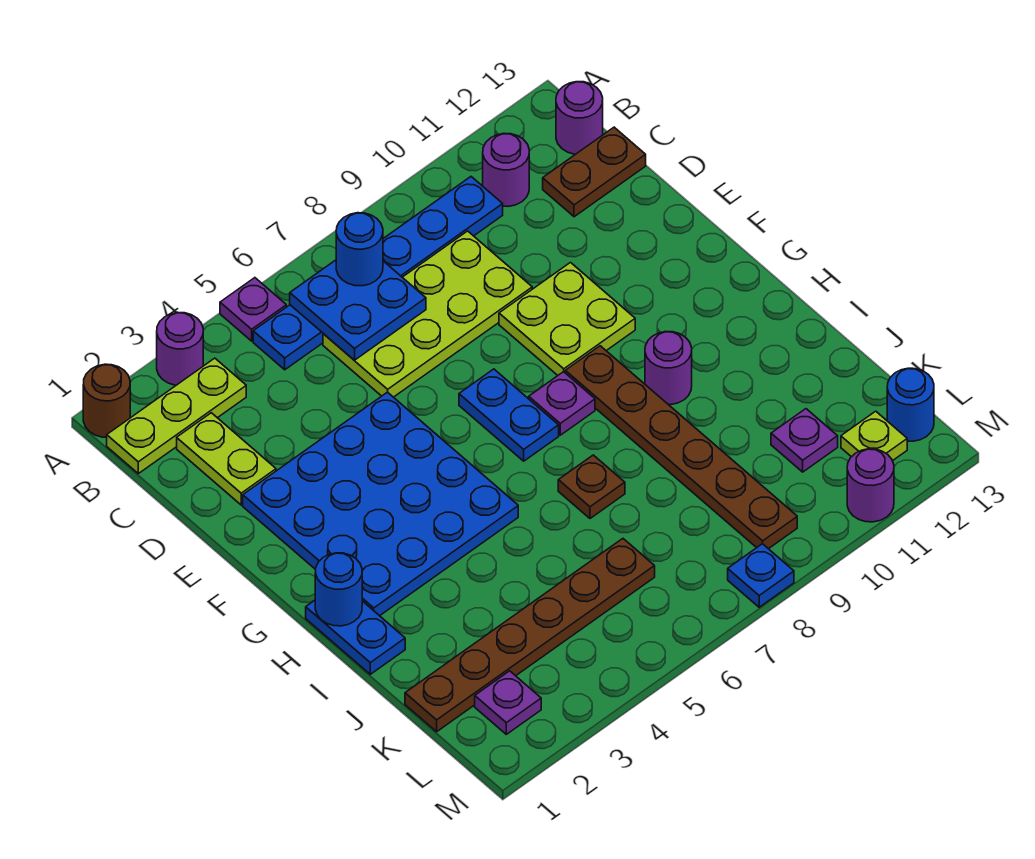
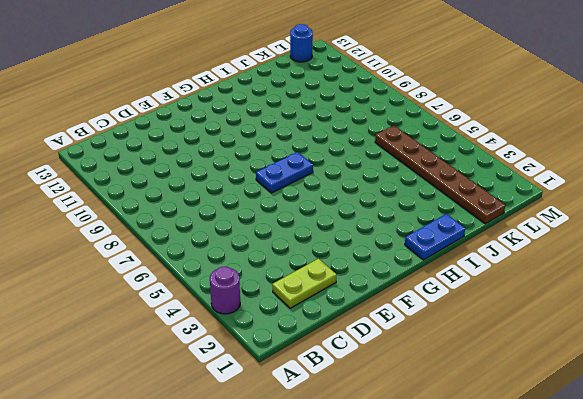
none -> brown 1x1 round brick [83,364,130,437]
none -> purple 1x1 plate [220,278,286,341]
none -> lime 1x3 plate [107,358,246,474]

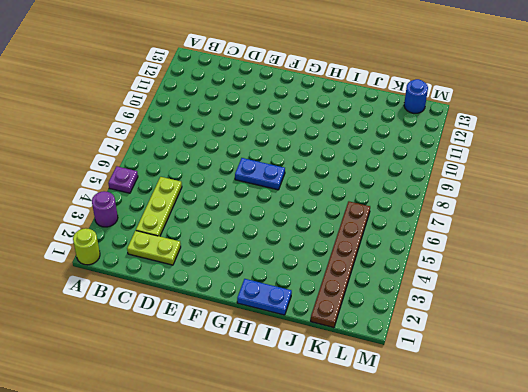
lime 1x1 round brick [73,228,100,265] -> brown 1x1 round brick [83,364,130,437]
lime 1x3 plate [136,177,182,236] -> lime 1x3 plate moved to [107,358,246,474]
none -> blue 1x6 plate [253,177,503,370]
none -> purple 1x1 round brick [483,133,529,207]
none -> purple 1x1 round brick [556,82,603,154]

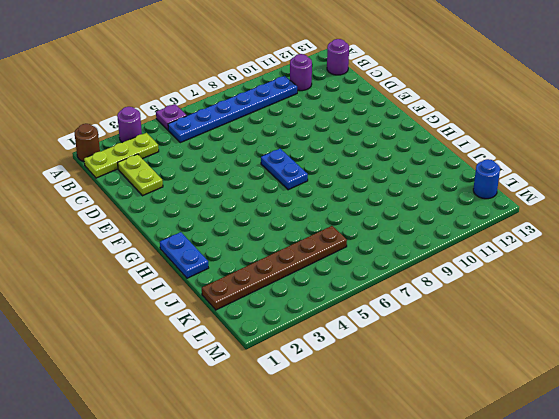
none -> lime 2x4 plate [323,231,532,397]
none -> brown 1x2 plate [543,127,646,217]
none -> blue 4x4 plate [243,392,518,616]

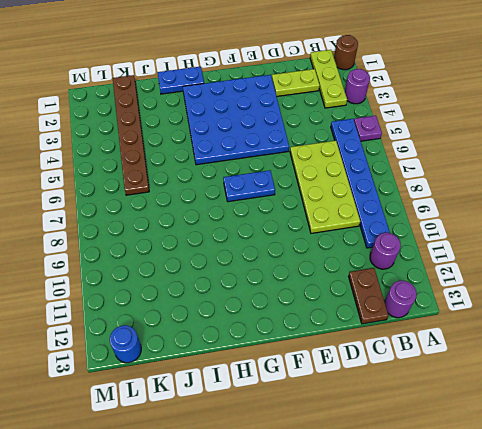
none -> lime 2x2 plate [499,263,635,375]
none -> purple 1x1 plate [529,372,595,435]
none -> brown 1x6 plate [565,346,797,549]

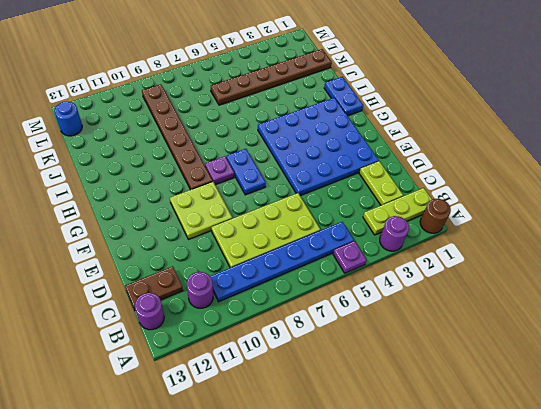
none -> purple 1x1 round brick [645,332,692,405]
none -> brown 1x1 plate [558,455,625,518]
none -> purple 1x1 plate [771,409,838,472]

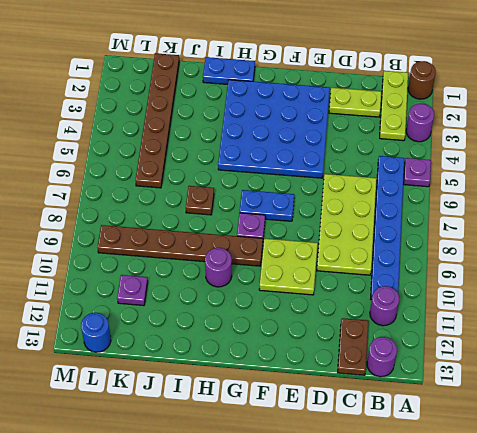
none -> purple 1x1 plate [475,671,541,734]
none -> lime 1x1 plate [841,411,907,461]
none -> blue 1x1 plate [728,544,794,607]

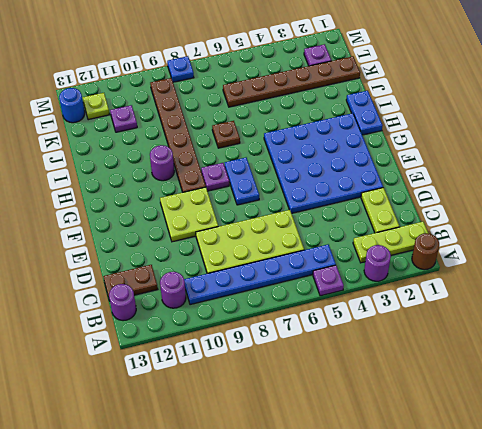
none -> purple 1x1 round brick [847,449,894,522]
none -> blue 2x2 plate [290,260,426,360]
none -> blue 1x1 round brick [315,553,362,626]

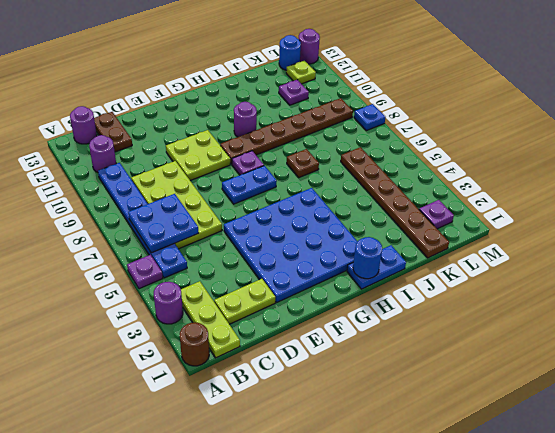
purple 1x1 round brick [299,29,320,64] -> purple 1x1 round brick moved to [847,449,894,522]
none -> blue 1x1 round brick [336,213,383,286]

